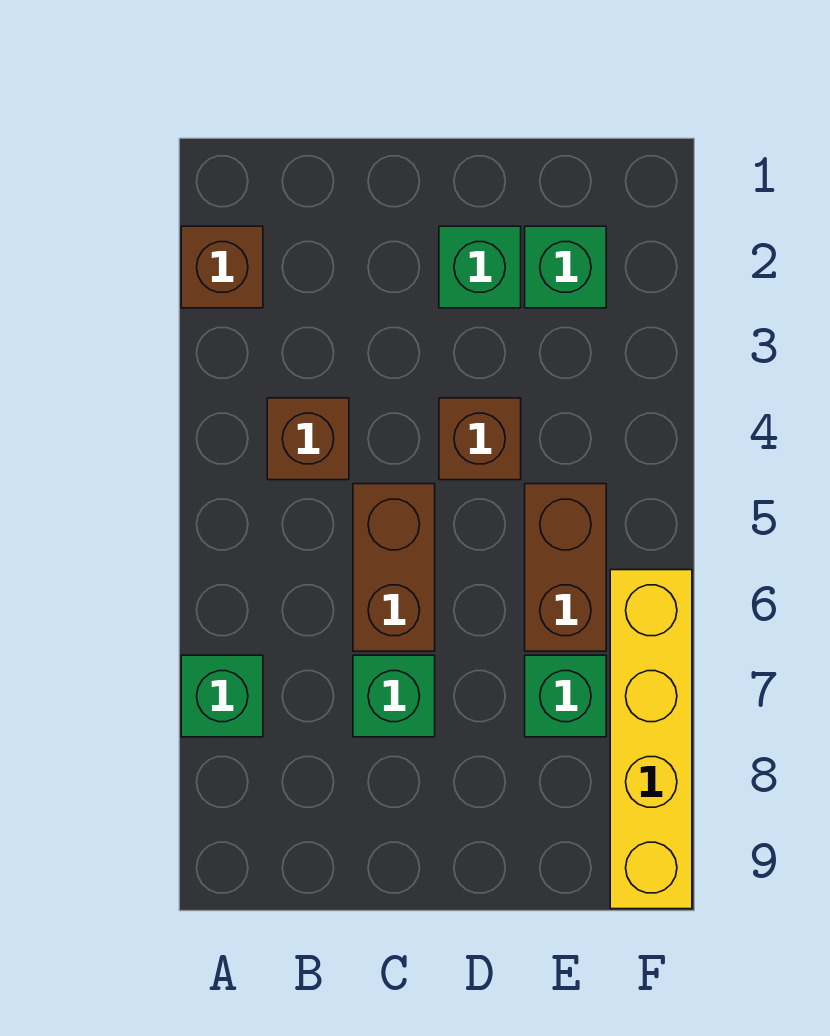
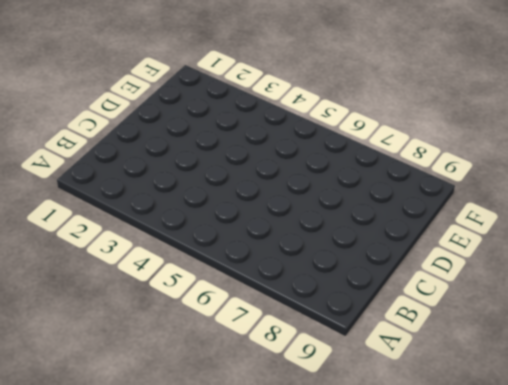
none -> brown 1x1 brick [181,226,263,308]
none -> green 1x1 brick [181,655,263,737]

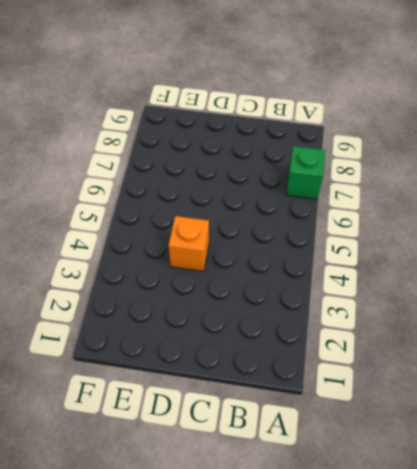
orange 1x1 brick [169,216,209,272] -> brown 1x1 brick [439,398,521,480]
none -> brown 1x1 brick [181,226,263,308]
none -> brown 1x1 brick [267,398,349,480]

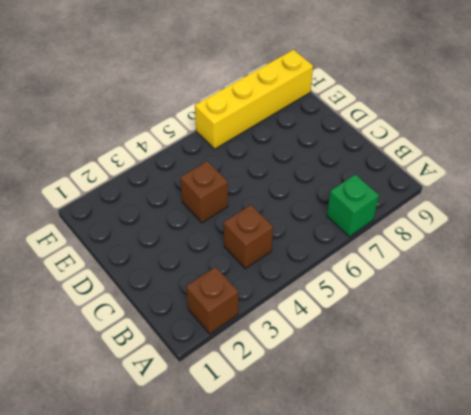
none -> brown 1x2 brick [353,484,435,651]
none -> green 1x1 brick [353,655,435,737]

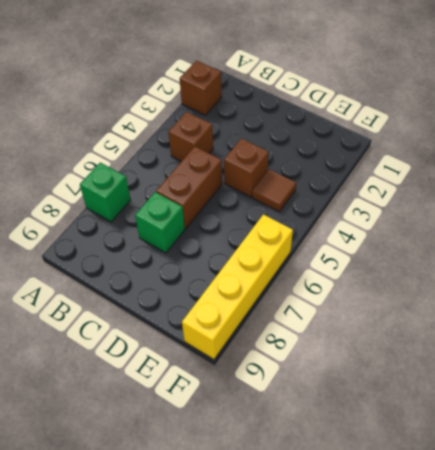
brown 1x1 tile [252,169,296,212] -> none
none -> green 1x1 brick [439,226,521,308]
none -> green 1x1 brick [525,226,606,308]

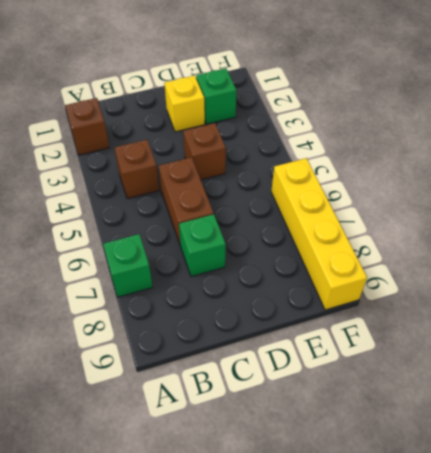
yellow 1x1 brick [164,76,205,132] -> green 1x1 brick [439,226,521,308]
none -> brown 1x2 brick [525,484,606,651]
none -> green 1x1 brick [525,655,606,737]

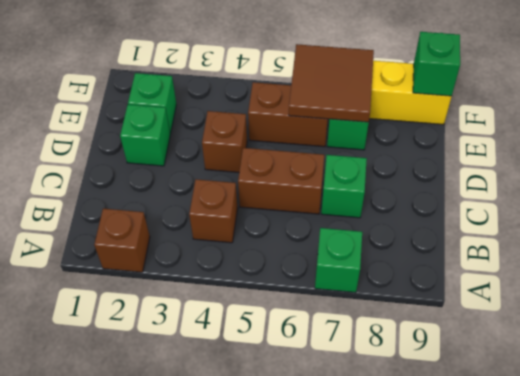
brown 2x2 tile [289,44,374,122] -> none
green 1x1 brick [413,32,460,96] -> none

